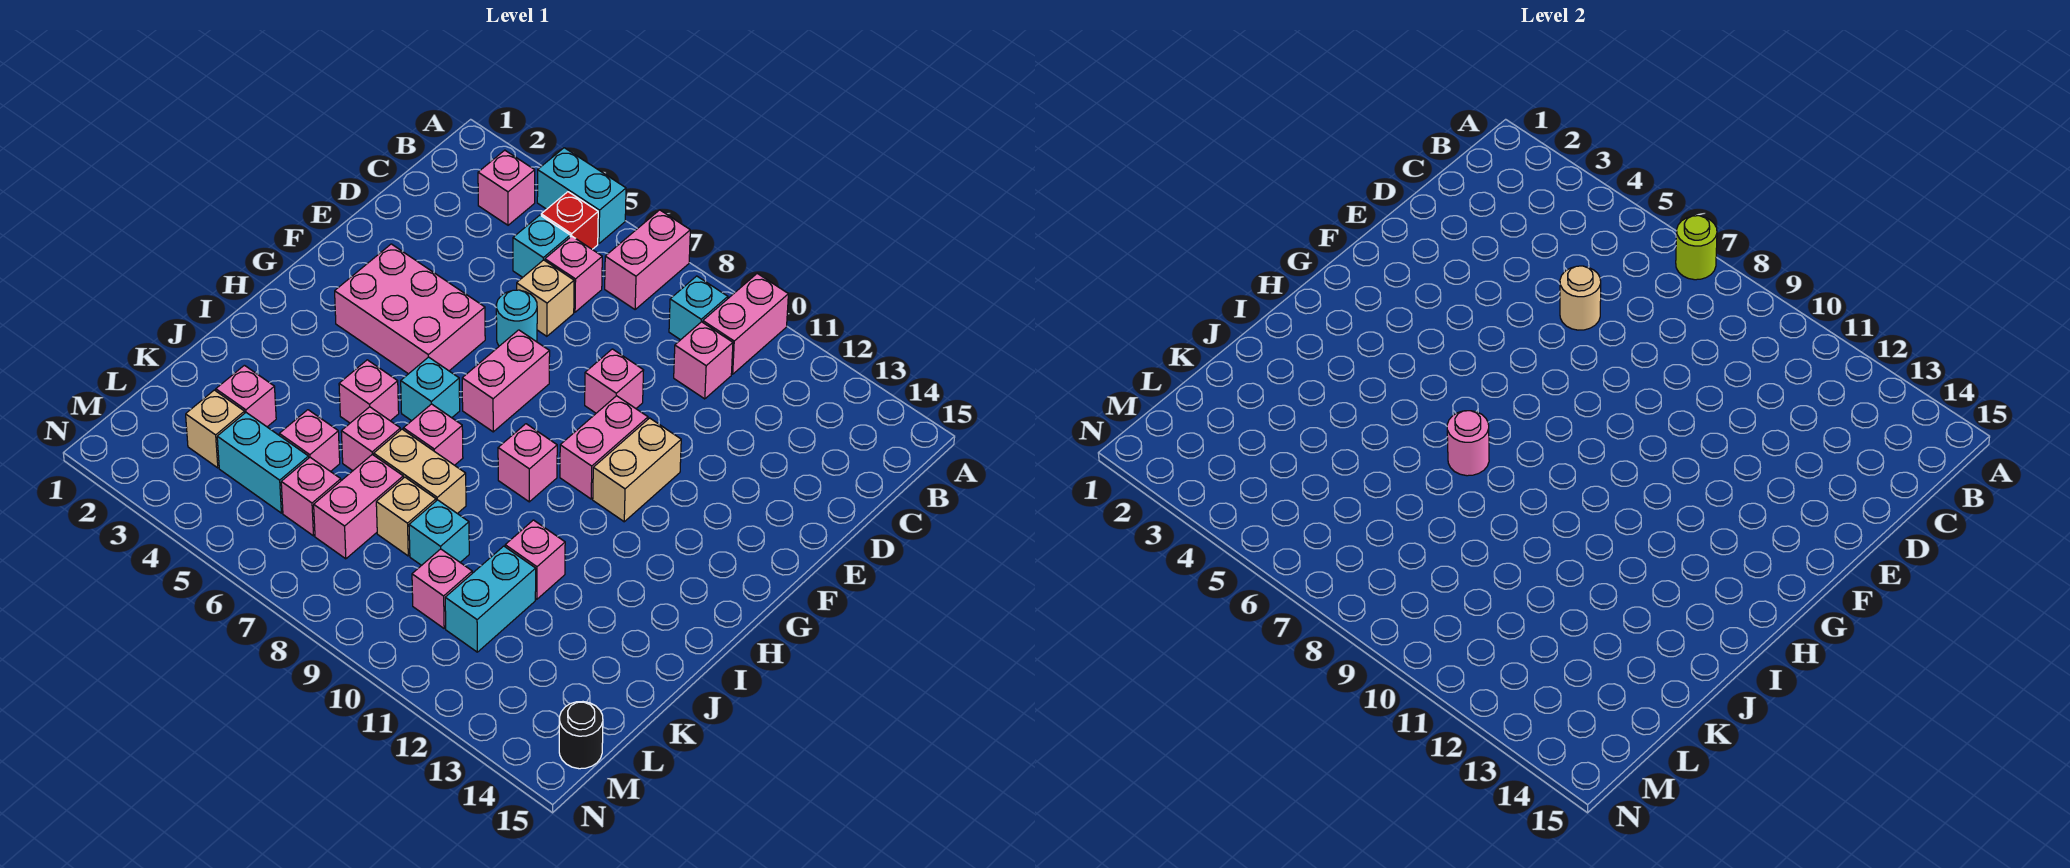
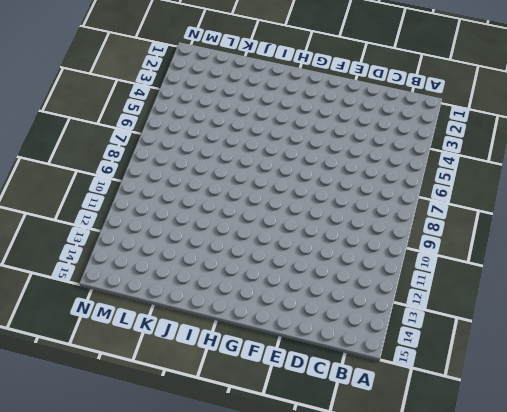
none -> cyan 1x2 brick [537,148,626,243]
none -> pink 1x2 brick [605,210,690,309]
none -> pink 1x2 brick [703,274,788,374]
none -> pink 1x1 brick [478,150,535,225]

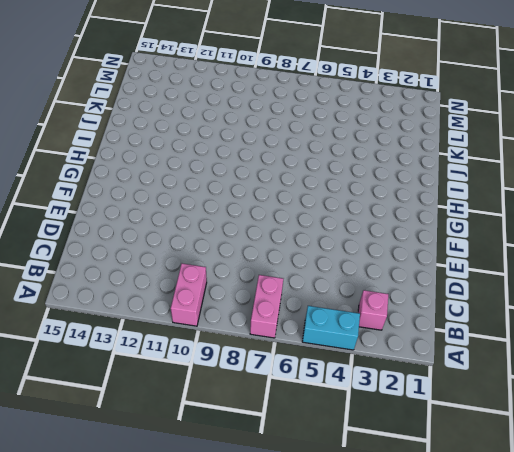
none -> red 1x1 brick [541,192,598,249]
none -> cyan 1x1 brick [669,276,728,340]
none -> cyan 1x1 brick [513,215,570,277]
none -> pink 1x1 brick [545,236,602,312]

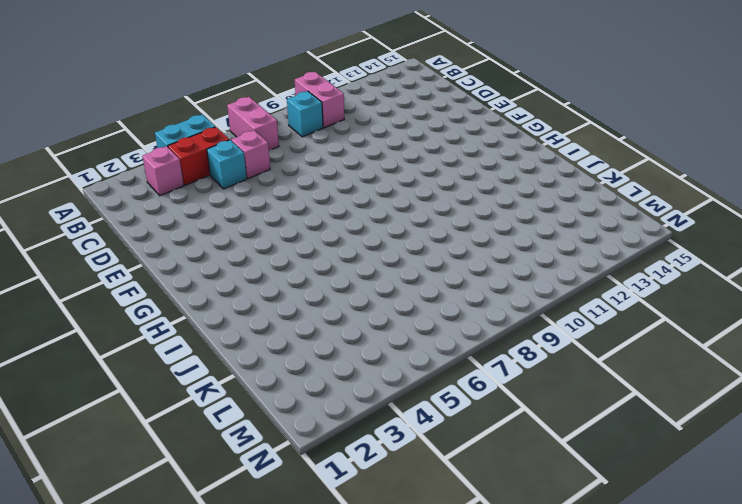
red 1x2 brick [168,127,229,185] -> red 1x1 brick [541,192,598,249]
none -> pink 1x1 brick [674,322,733,399]
none -> tan 1x1 brick [517,260,574,336]
none -> cyan 1x1 round brick [496,290,537,346]
none -> pink 1x1 brick [585,349,644,413]

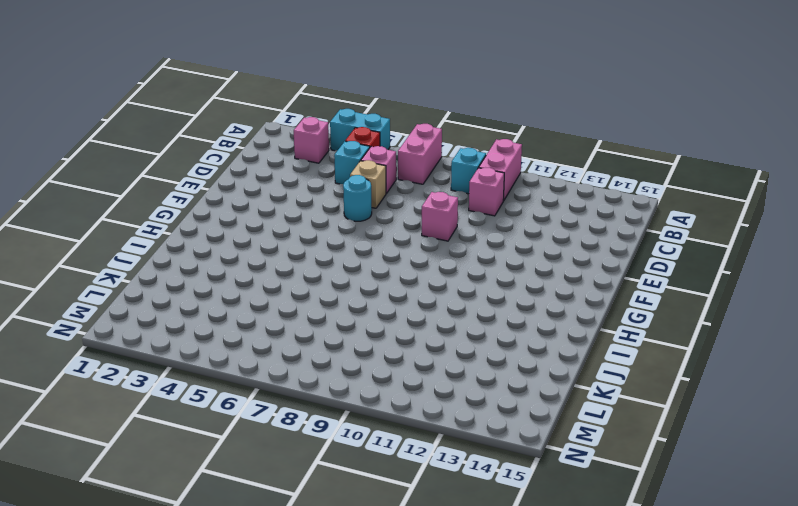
none -> pink 2x3 brick [335,244,485,374]
none -> pink 1x2 brick [462,330,550,432]
none -> pink 1x2 brick [560,396,648,499]
none -> tan 1x2 brick [593,418,681,522]

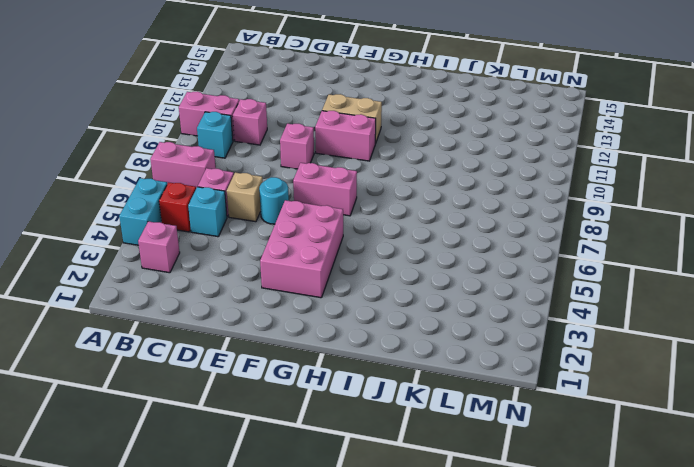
none -> cyan 1x1 brick [401,357,460,421]
none -> pink 1x1 brick [498,424,557,502]
none -> pink 1x1 brick [339,360,399,423]
none -> pink 1x1 brick [403,404,463,465]

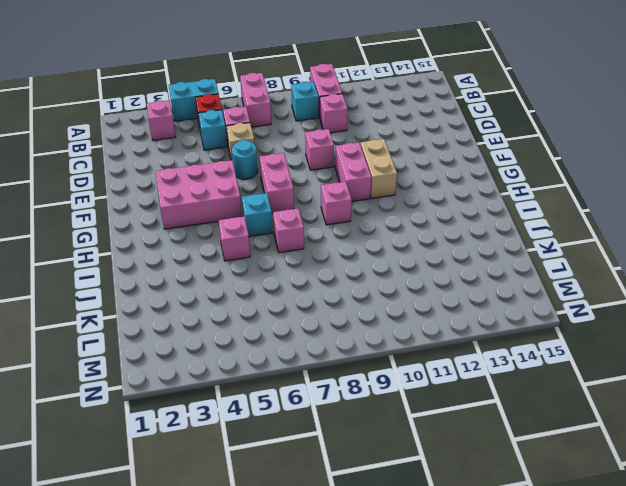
none -> pink 1x1 brick [341,407,401,471]
none -> tan 1x2 brick [374,429,466,514]
none -> pink 1x1 brick [505,520,565,599]
none -> pink 1x1 brick [216,365,276,427]

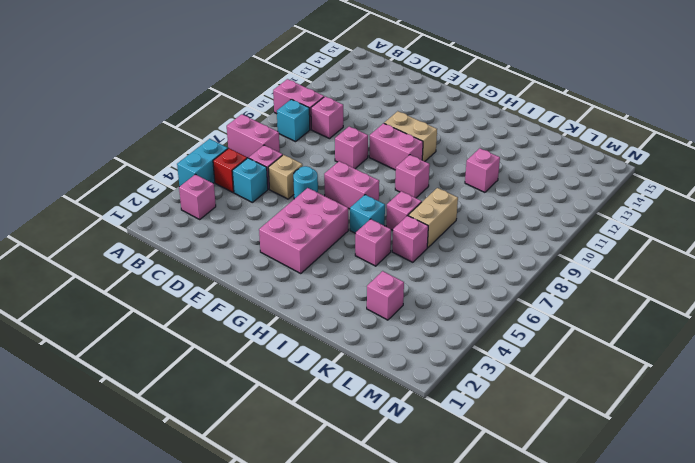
none -> pink 1x1 brick [279,410,340,472]
none -> pink 1x2 brick [314,454,403,559]
none -> tan 1x1 brick [376,477,436,556]
none -> cyan 1x1 brick [409,500,469,565]

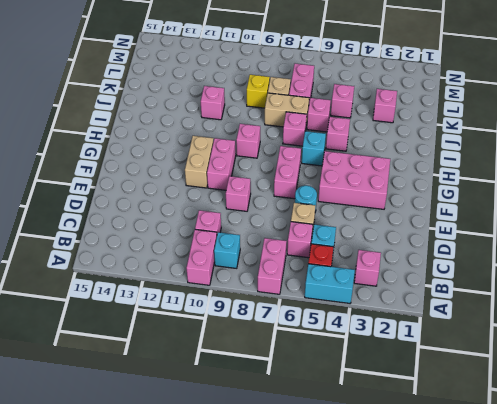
yellow 1x1 brick [247,75,270,108] -> cyan 1x1 brick [409,500,469,565]
none -> cyan 1x2 brick [445,546,536,652]
none -> tan 1x1 brick [186,390,245,468]
none -> cyan 1x2 brick [217,413,309,513]
none -> pink 1x1 brick [281,457,341,536]

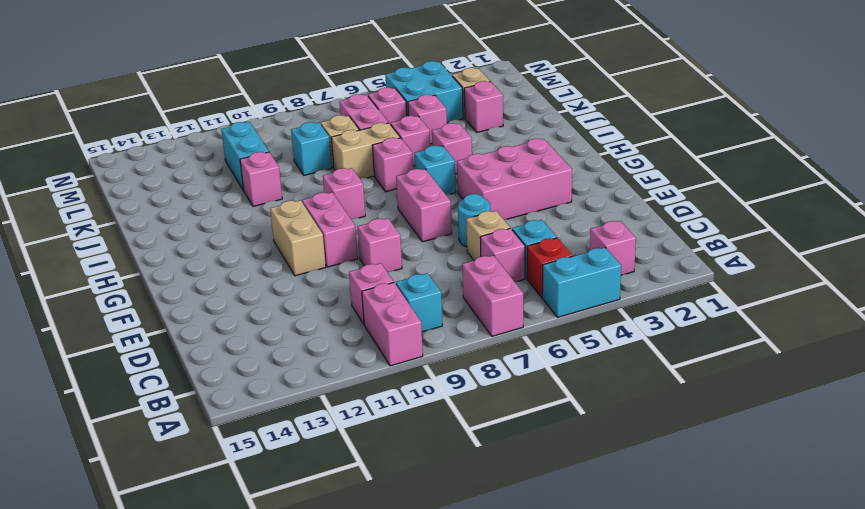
cyan 2x2 brick [385,61,463,123] -> cyan 1x2 brick [217,413,309,513]
none -> pink 1x1 brick [412,549,472,628]
none -> black 1x1 round brick [559,702,603,769]
none -> lime 1x1 round brick [1676,216,1717,280]
none -> tan 1x1 round brick [1560,266,1601,330]

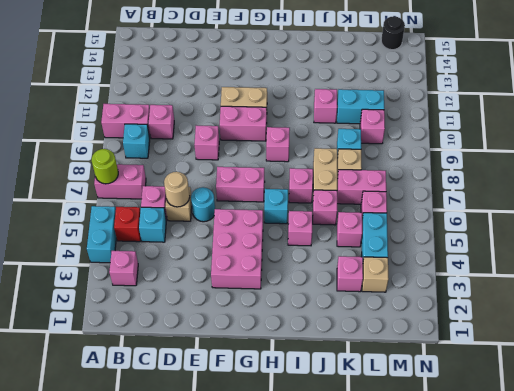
none -> pink 1x1 round brick [1447,411,1489,476]

